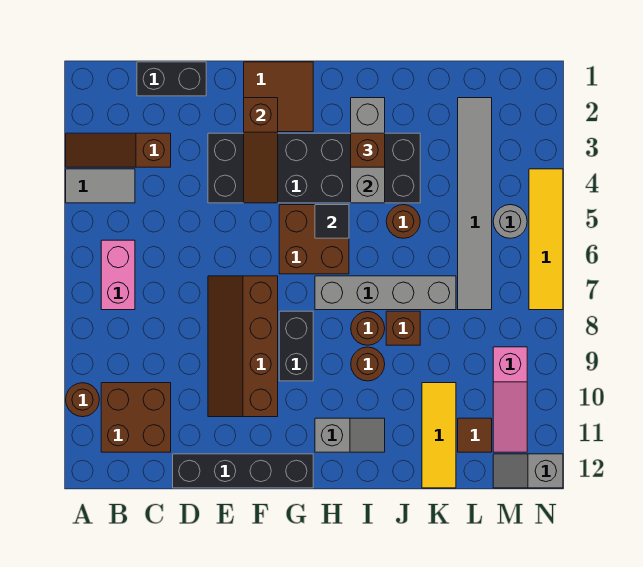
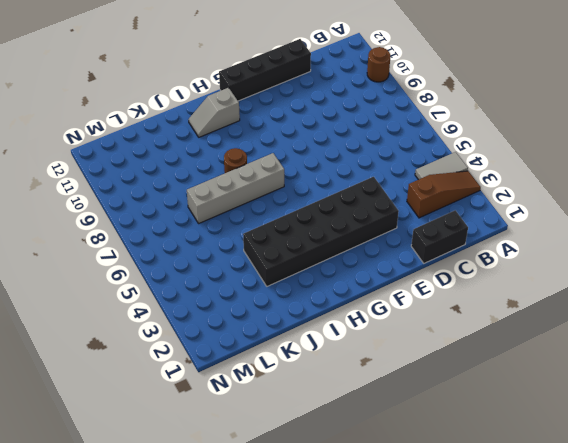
none -> pink 1x2 brick [101,240,135,310]
none -> brown 2x2 brick [101,383,171,452]
none -> brown 2x4 slope [208,276,278,417]

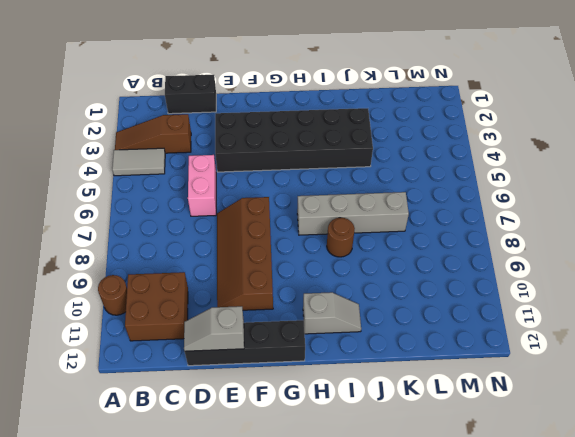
pink 1x2 brick [188,155,216,216] -> pink 1x2 brick moved to [101,240,135,310]
grey 1x2 slope [184,306,244,351] -> grey 1x2 slope moved to [493,454,563,488]
none -> brown 2x2 tile [244,62,313,132]
none -> brown 2x2 brick [279,205,349,274]
none -> black 1x2 brick [279,311,313,381]

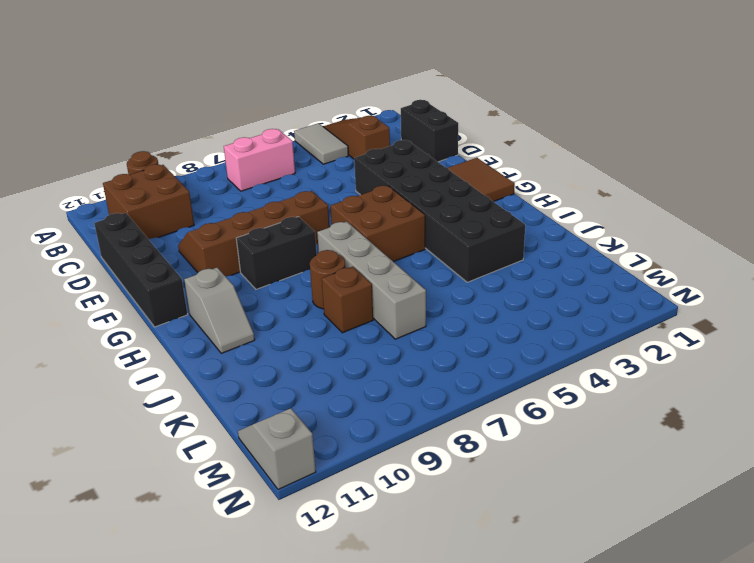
none -> brown 1x1 round brick [351,347,385,381]
none -> brown 1x1 round brick [386,205,420,238]
none -> yellow 1x3 tile [422,383,456,488]

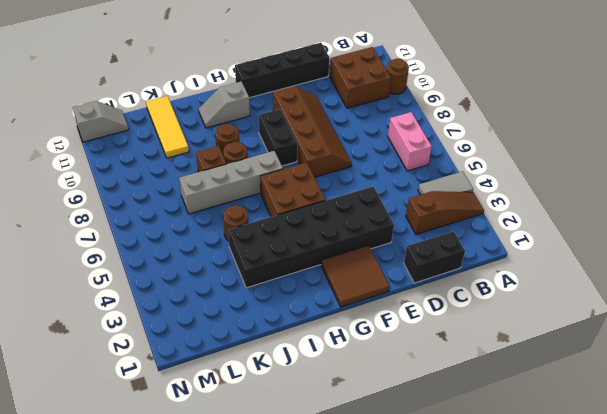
none -> grey 1x6 tile [458,98,492,310]
none -> brown 1x1 tile [458,418,492,452]
none -> grey 1x1 round brick [493,205,527,238]

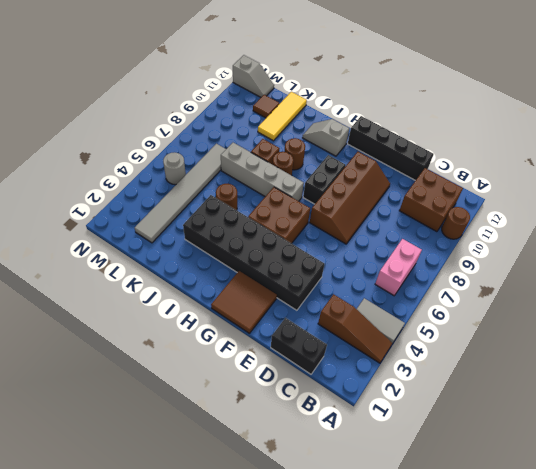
none -> pink 1x3 slope [493,347,527,452]
none -> yellow 1x4 tile [529,169,563,310]
none -> brown 1x3 slope [244,98,278,203]

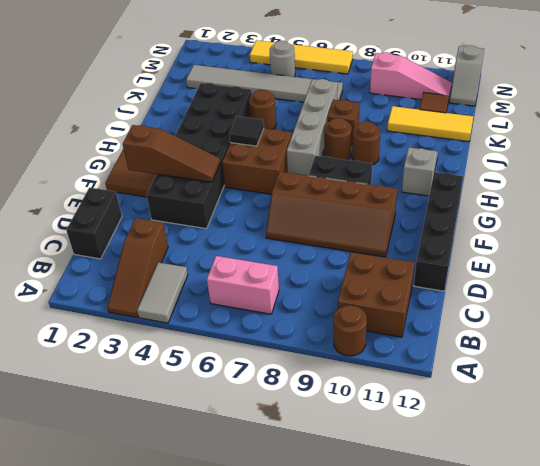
none -> grey 1x3 brick [351,98,385,203]
none -> brown 1x1 brick [351,133,385,167]

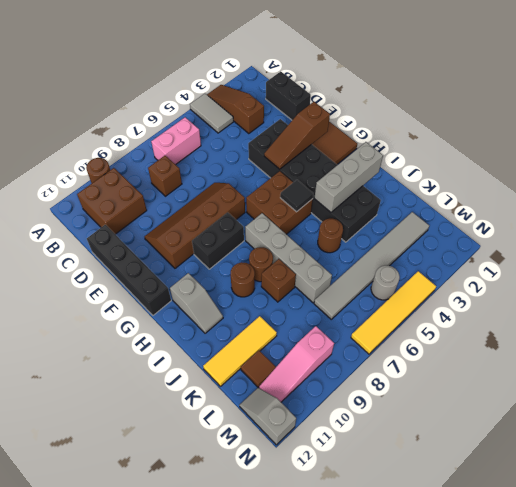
brown 1x1 brick [148,156,182,196] -> brown 1x1 brick moved to [351,133,385,167]

